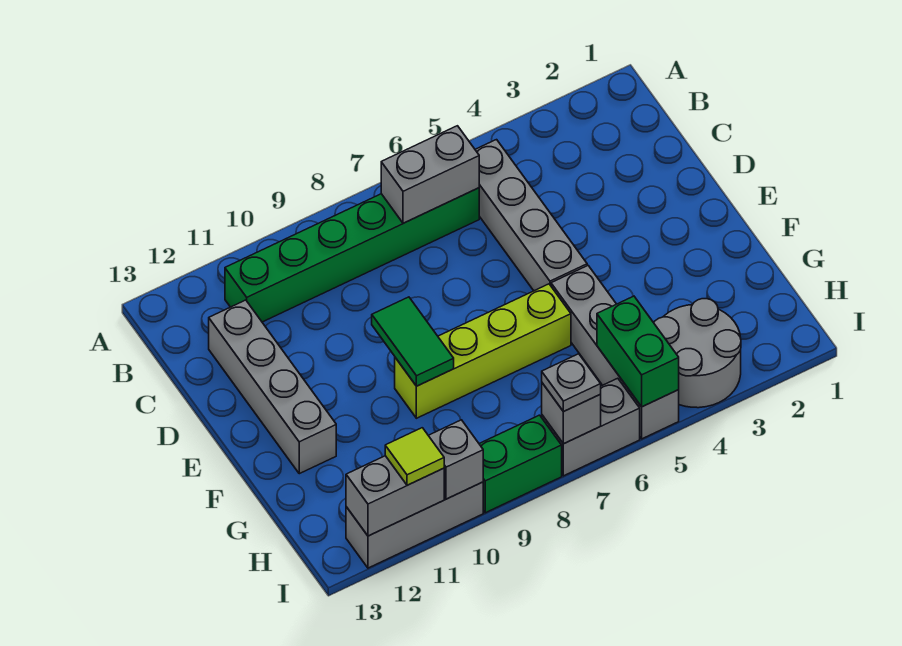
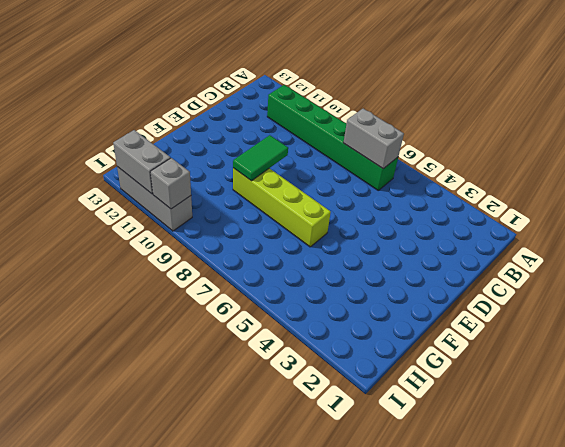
none -> grey 1x4 brick [475,140,587,291]
none -> grey 1x4 brick [209,300,336,474]
none -> grey 1x4 brick [551,265,679,439]

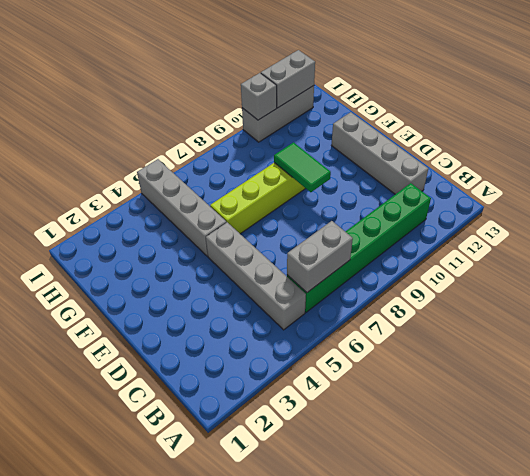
none -> grey 2x2 round brick [654,299,741,408]
none -> grey 1x2 brick [542,378,640,476]
none -> green 1x2 brick [479,415,562,513]

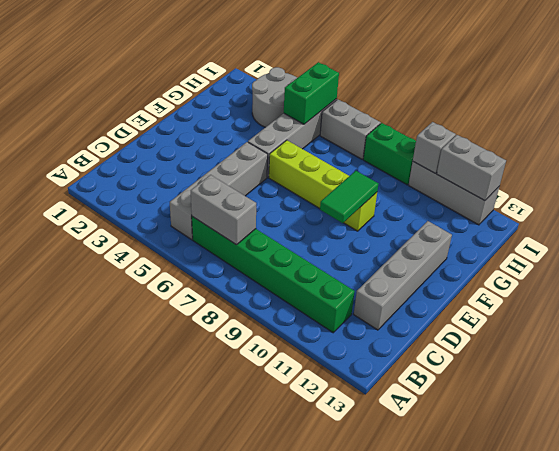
none -> grey 1x1 brick [542,383,601,444]
none -> grey 1x1 plate [542,354,601,412]
none -> lime 1x1 tile [385,428,444,485]

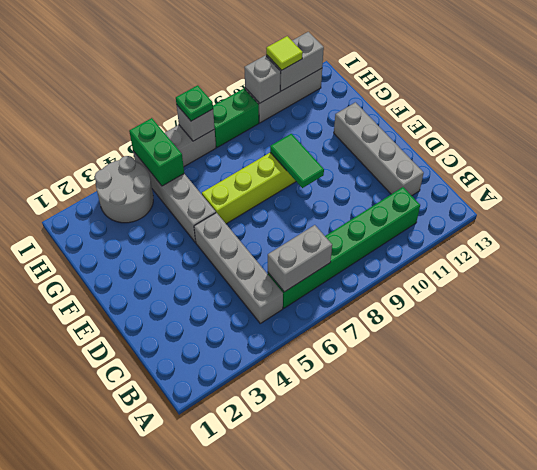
green 1x1 plate [176,85,213,121] -> grey 1x1 plate [542,354,601,412]

